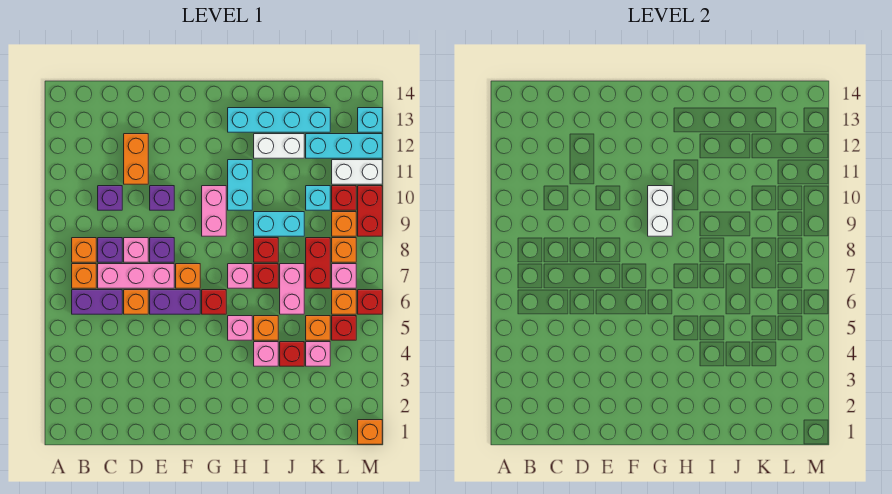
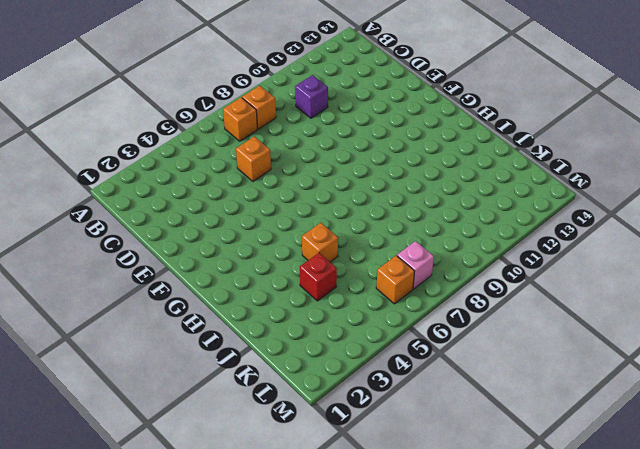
none -> purple 1x2 brick [72,290,122,314]
none -> pink 1x3 brick [98,264,174,288]
none -> purple 1x1 brick [98,238,122,262]
none -> pink 1x1 brick [124,238,148,262]

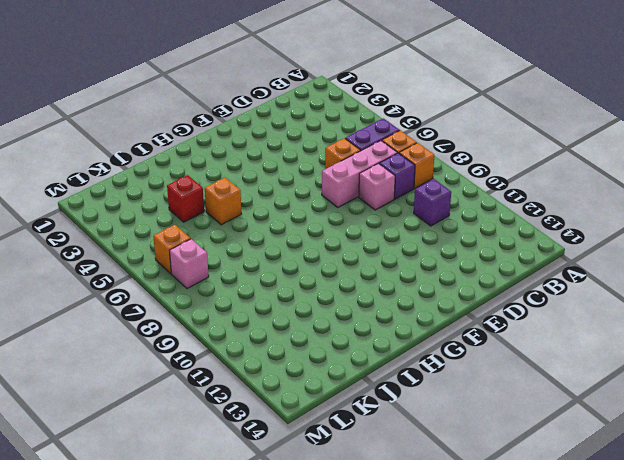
none -> orange 1x2 brick [124,134,148,184]
none -> purple 1x2 brick [150,290,200,314]
none -> purple 1x1 brick [150,238,174,262]
none -> purple 1x1 brick [150,186,174,210]

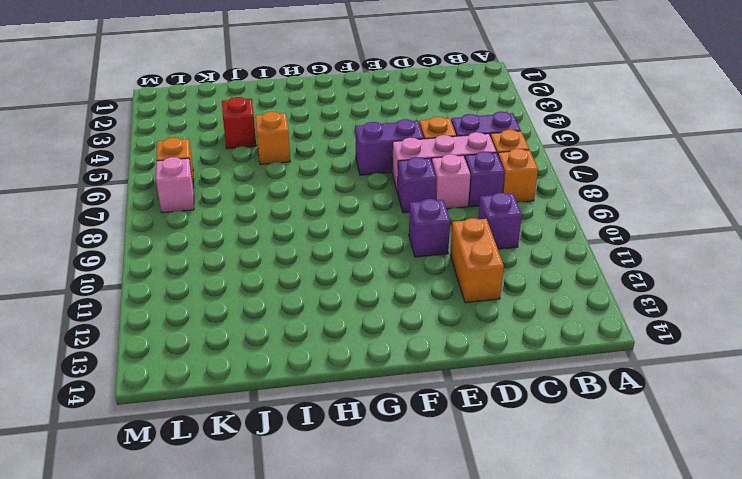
none -> orange 1x1 brick [176,264,200,288]
none -> red 1x1 brick [202,290,226,314]
none -> pink 1x2 brick [202,186,226,236]
none -> pink 1x1 brick [228,316,252,340]

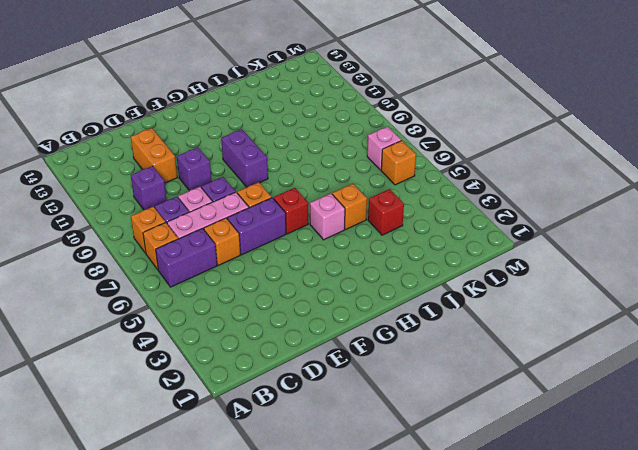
purple 1x2 brick [221,129,268,187] -> pink 1x2 brick [202,186,226,236]
none -> pink 1x1 brick [228,264,252,288]
none -> cyan 1x2 brick [228,160,252,210]
none -> cyan 1x4 brick [228,108,330,132]
none -> pink 1x1 brick [254,342,278,366]

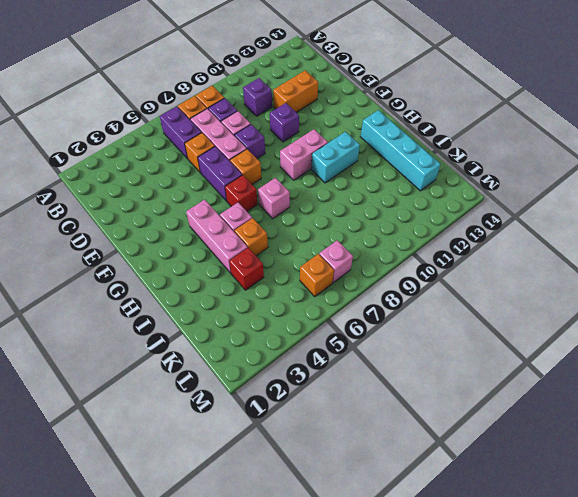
pink 1x3 brick [186,200,248,273] -> pink 1x1 brick [254,342,278,366]
none -> red 1x1 brick [254,264,278,288]
none -> red 1x1 brick [254,238,278,262]
none -> cyan 1x2 brick [254,212,304,236]
none -> white 1x2 brick [254,134,304,158]

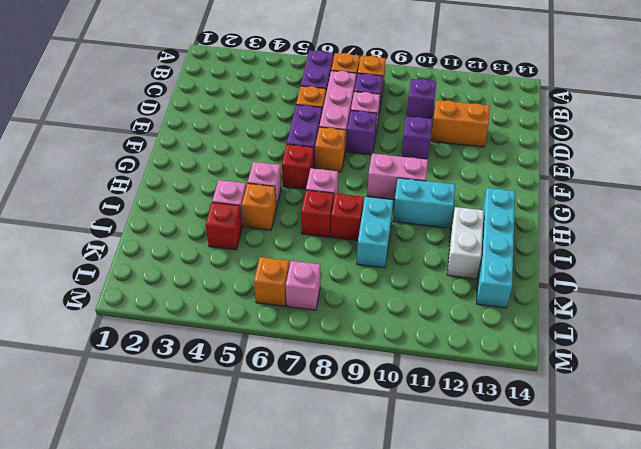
none -> pink 1x2 brick [280,264,304,314]
none -> pink 1x1 brick [306,342,330,366]
none -> orange 1x1 brick [306,316,330,340]
none -> red 1x2 brick [306,238,330,288]

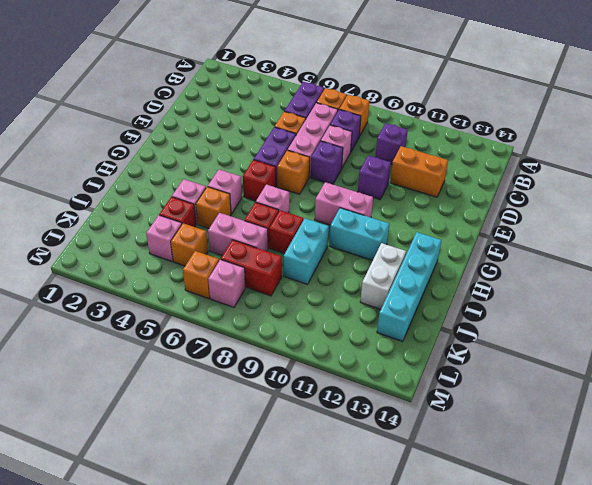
none -> cyan 1x1 brick [306,186,330,210]
none -> cyan 1x3 brick [306,134,382,158]
none -> red 1x1 brick [332,316,356,340]
none -> orange 1x1 brick [332,238,356,262]

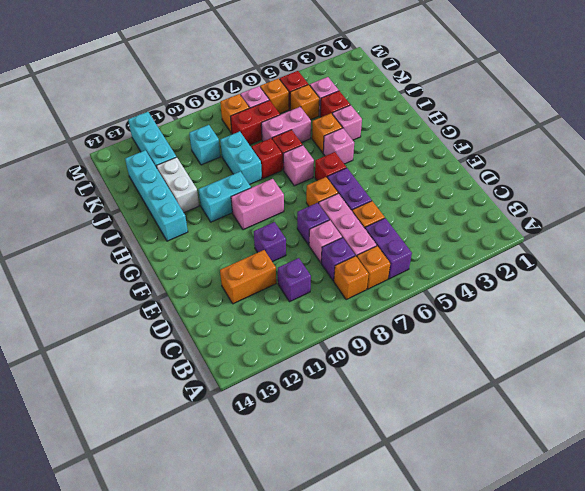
none -> orange 1x1 brick [332,212,356,236]
none -> red 1x1 brick [332,186,356,210]
none -> white 1x2 brick [332,160,382,184]
none -> orange 1x1 brick [358,420,382,444]

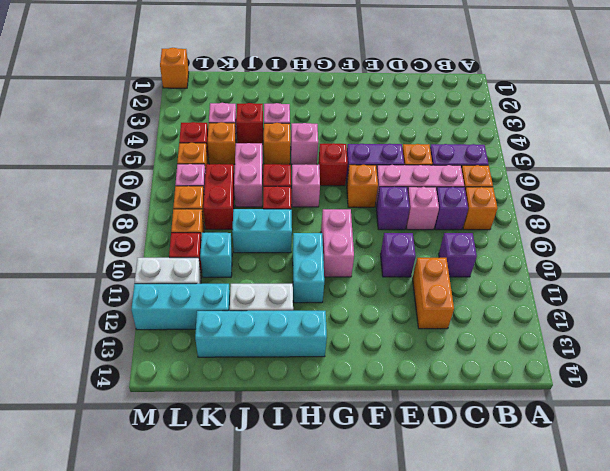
none -> red 1x1 brick [358,290,382,314]
none -> red 1x2 brick [358,186,382,236]
none -> cyan 1x1 brick [358,108,382,132]
none -> white 1x2 brick [648,186,672,236]

